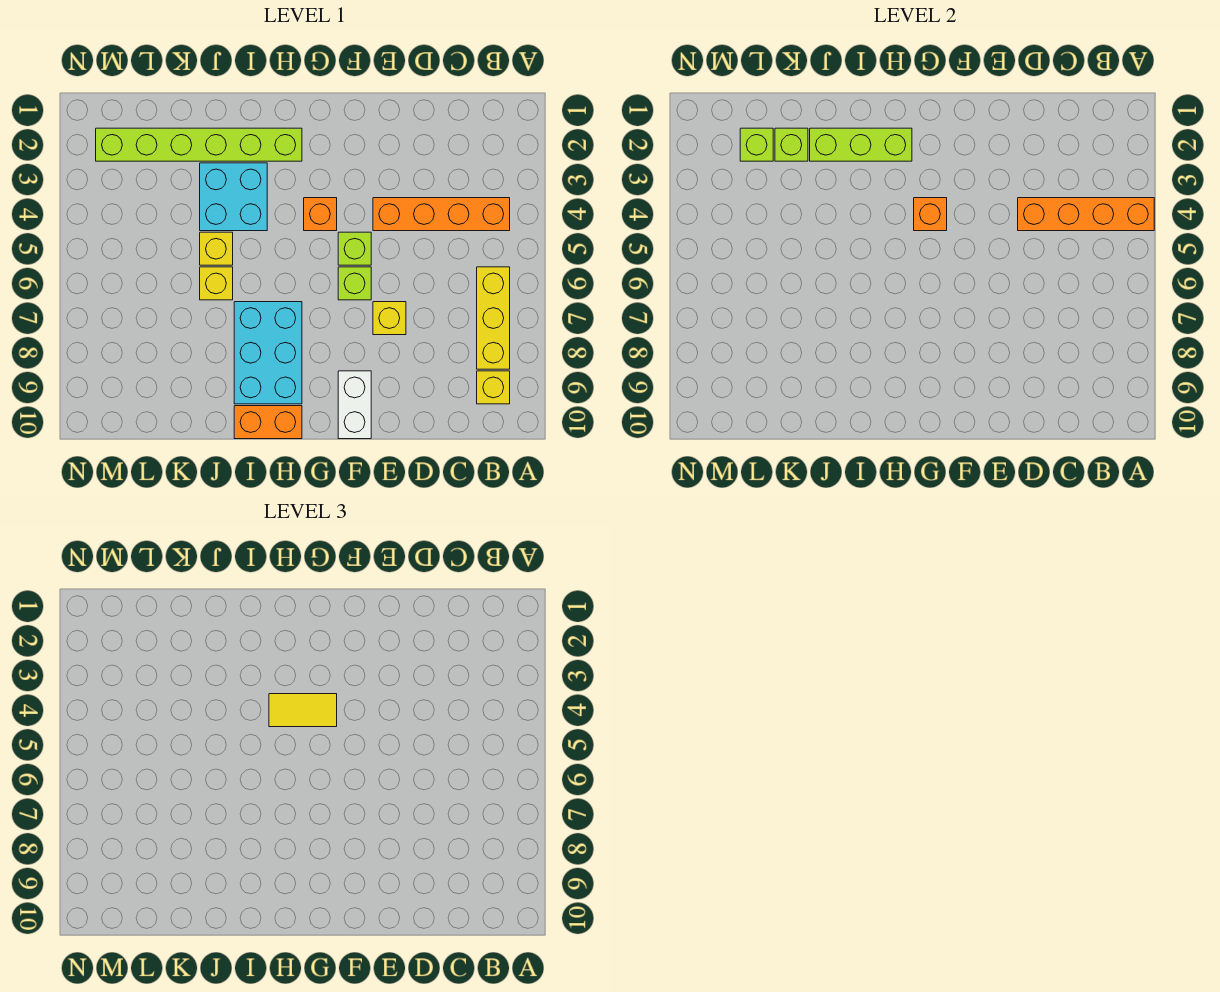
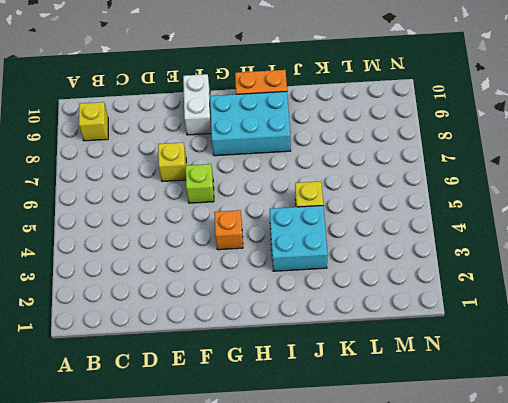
cyan 2x3 brick [210,91,291,156] -> cyan 2x3 brick turned to [234,302,302,404]
none -> orange 1x4 brick [373,198,510,231]
none -> yellow 1x3 brick [477,267,510,369]
none -> lime 1x1 brick [338,232,371,265]

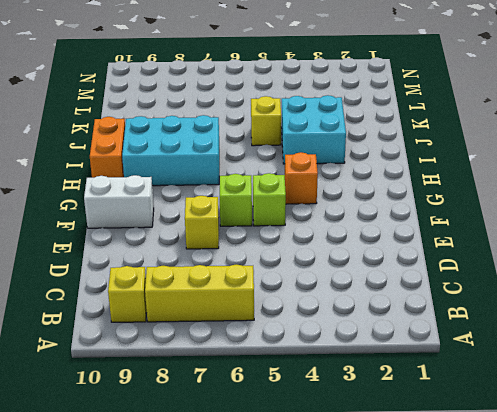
none -> orange 1x4 brick [373,198,510,231]
none -> lime 1x6 brick [96,128,302,161]
none -> yellow 1x1 brick [200,267,233,300]

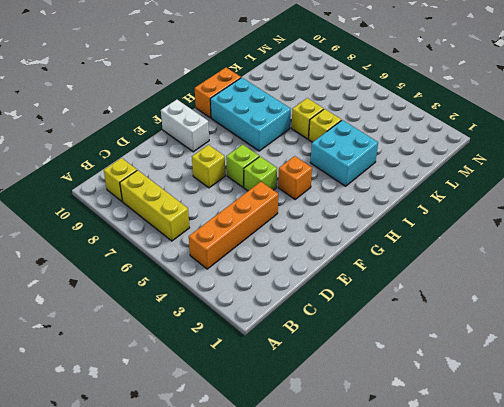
none -> lime 1x6 brick [96,128,302,161]
none -> orange 1x4 brick [1018,198,1154,231]
none -> orange 1x1 brick [914,198,947,231]

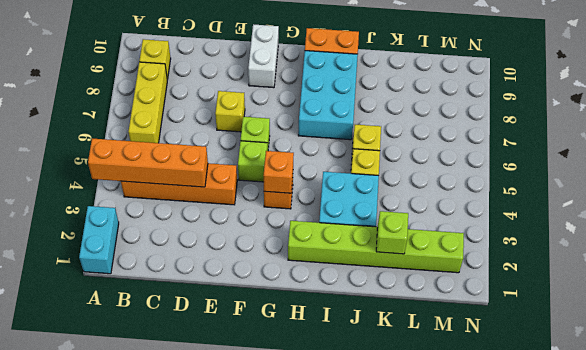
cyan 1x2 brick [79,206,119,274] -> none
none -> lime 1x3 brick [810,128,912,161]
none -> lime 1x1 brick [740,128,773,161]
none -> yellow 1x2 tile [269,694,337,727]

